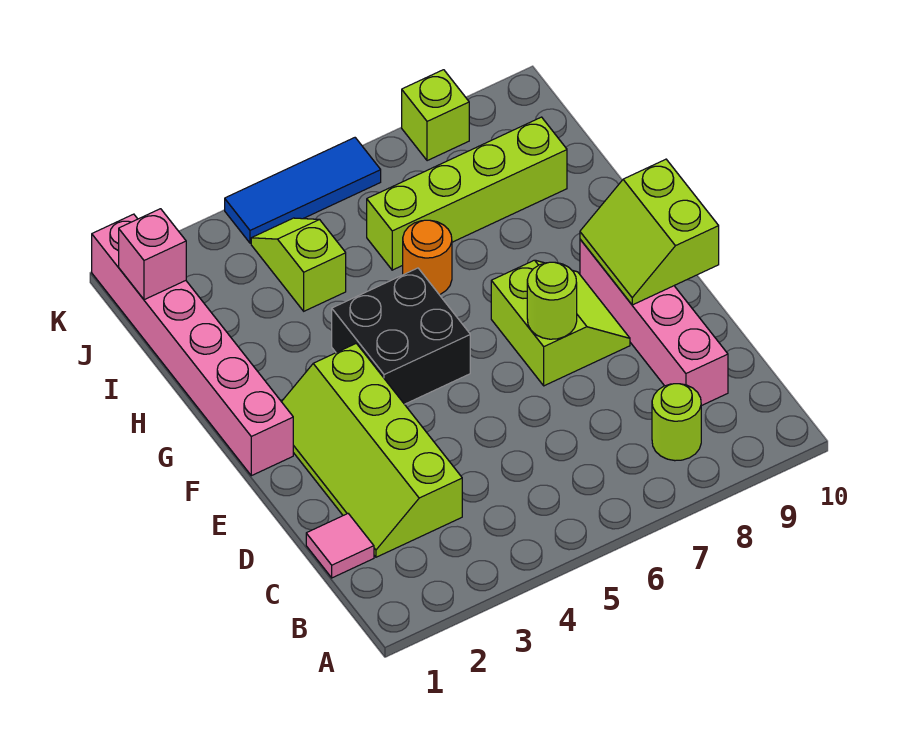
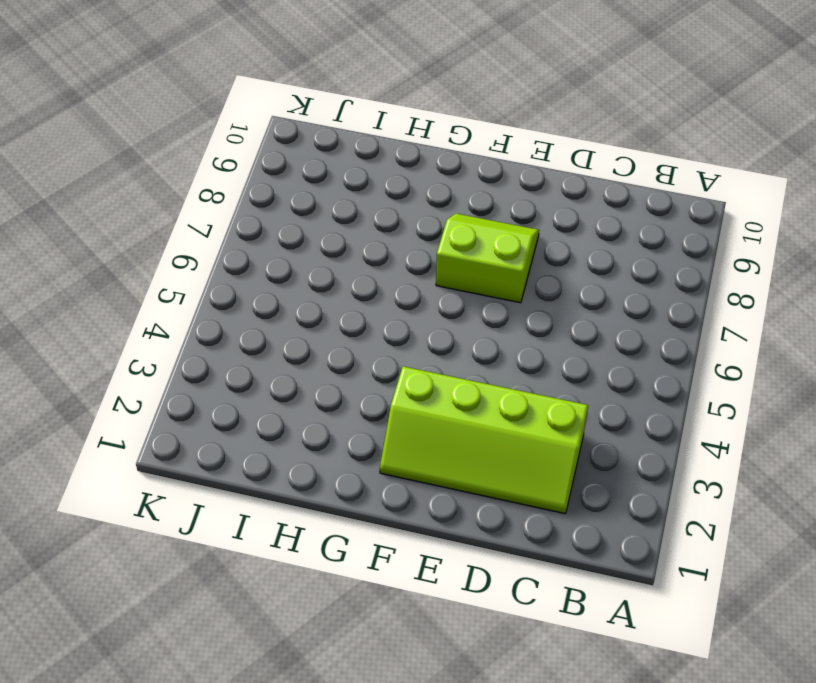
none -> lime 1x1 round brick [652,384,701,461]
none -> pink 1x1 tile [306,514,374,578]
none -> pink 1x4 brick [580,239,728,406]

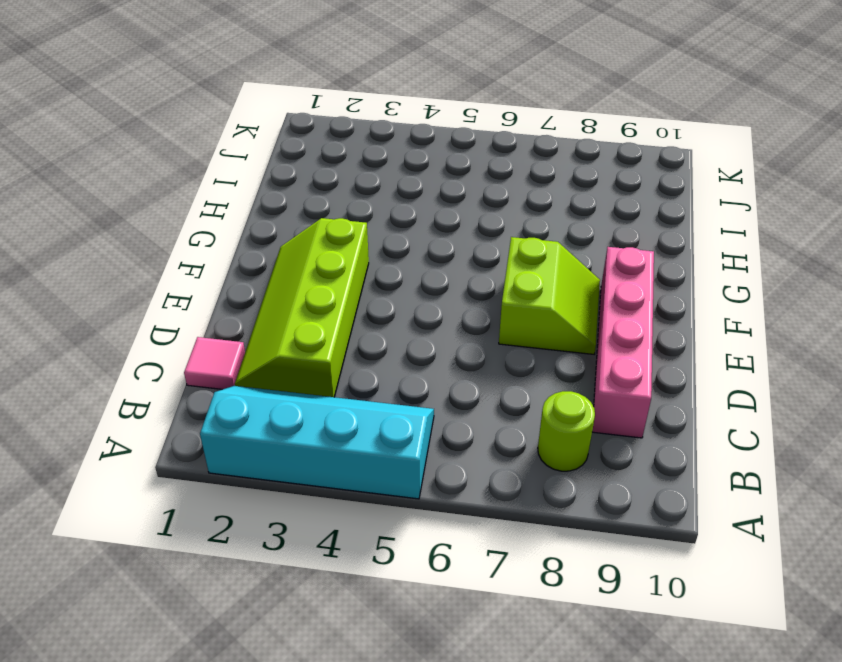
cyan 2x4 slope [200,386,434,499] -> none
none -> pink 1x6 brick [92,214,293,476]
none -> black 2x2 brick [332,268,470,404]
none -> orange 1x1 round brick [403,220,452,295]

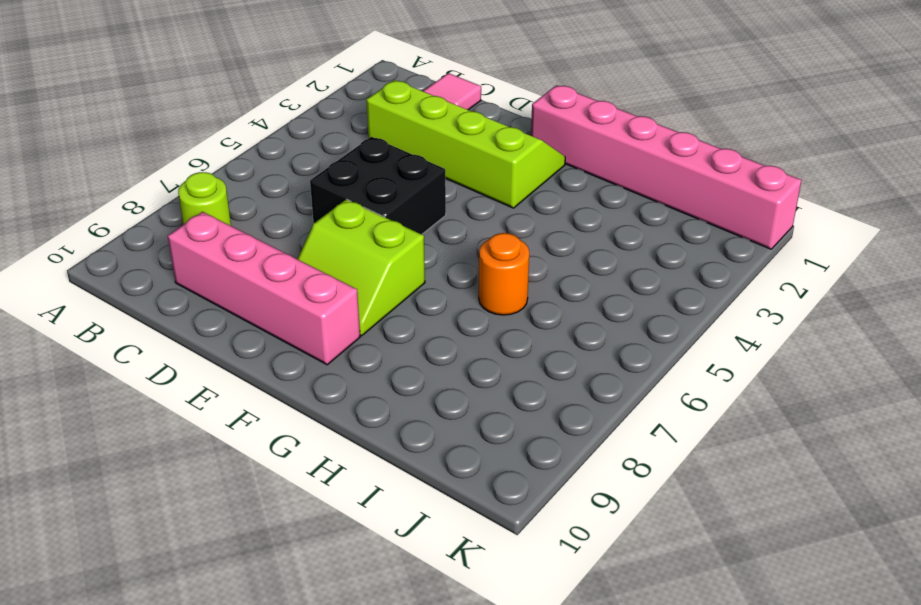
black 2x2 brick [310,137,446,234] -> black 2x2 brick moved to [332,268,470,404]
none -> lime 1x2 slope [251,218,346,311]
none -> lime 1x4 brick [367,117,567,270]
none -> blue 1x3 tile [225,138,381,243]

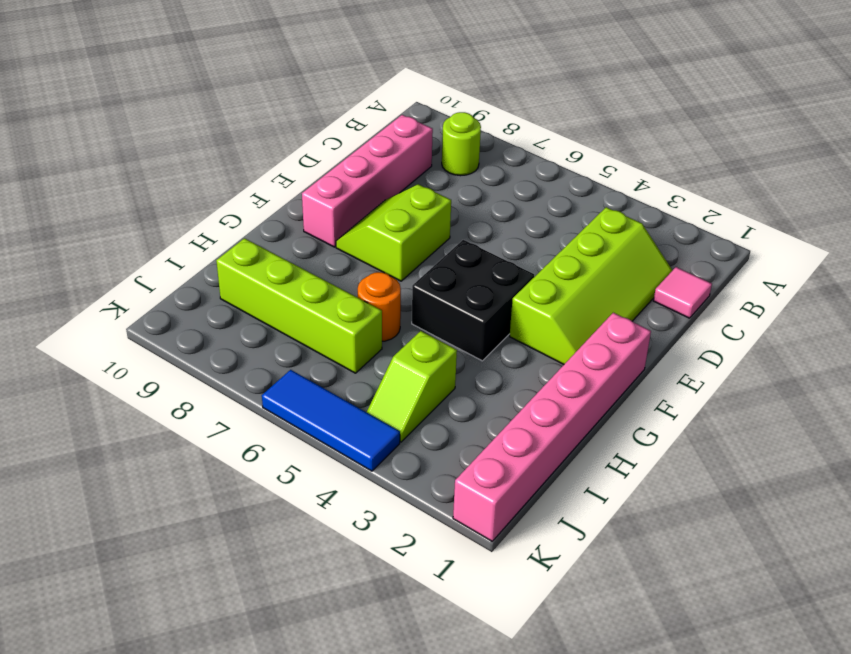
none -> lime 1x1 brick [402,70,469,161]
none -> lime 1x1 round brick [527,262,577,339]
none -> lime 2x2 slope [580,159,719,305]

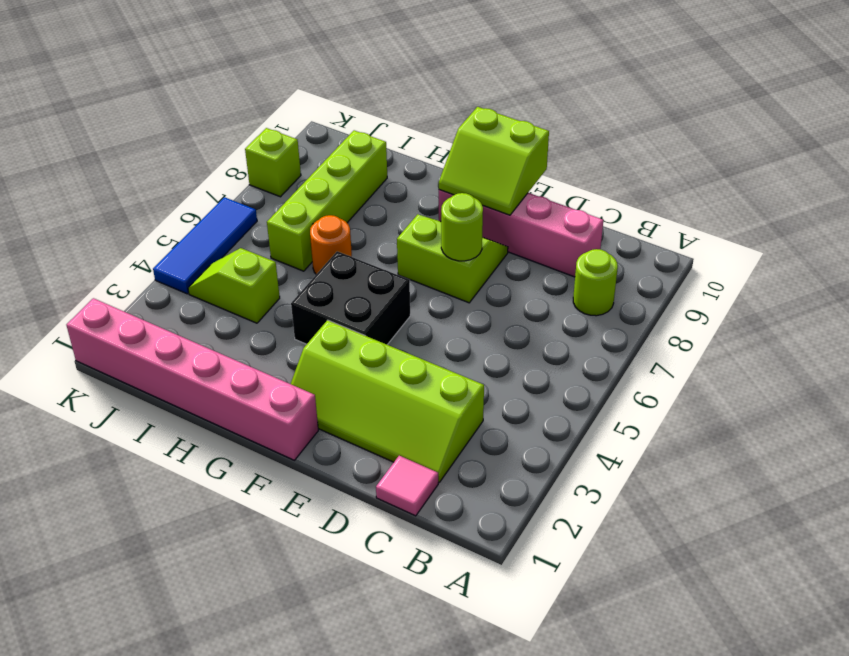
none -> pink 1x1 brick [119,209,186,300]

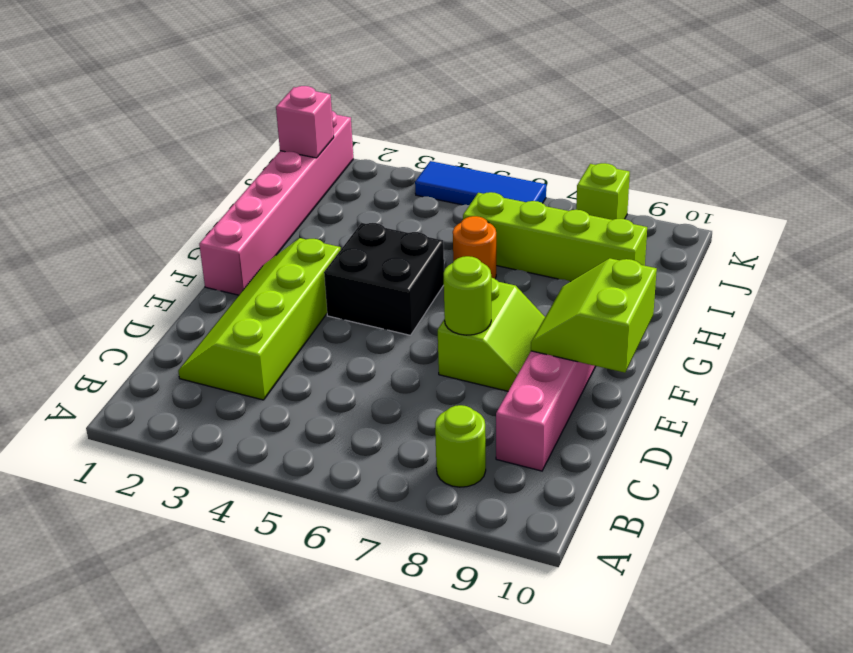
none -> pink 1x1 tile [306,514,374,578]
none -> lime 1x2 slope [251,218,346,311]

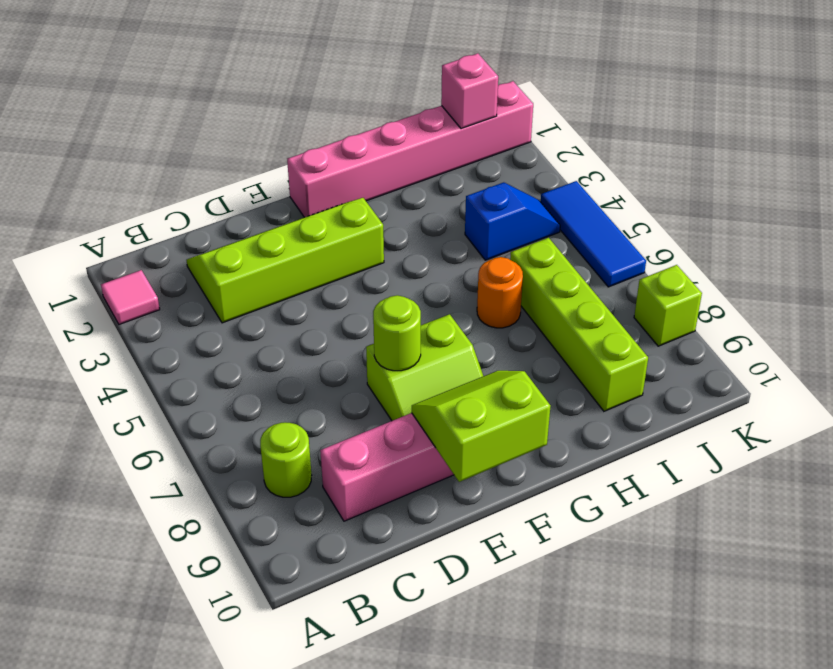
pink 1x1 tile [101,270,160,324] -> pink 1x1 tile moved to [306,514,374,578]
blue 1x2 slope [465,182,560,260] -> lime 1x2 slope [251,218,346,311]
none -> black 2x2 brick [332,268,470,404]

